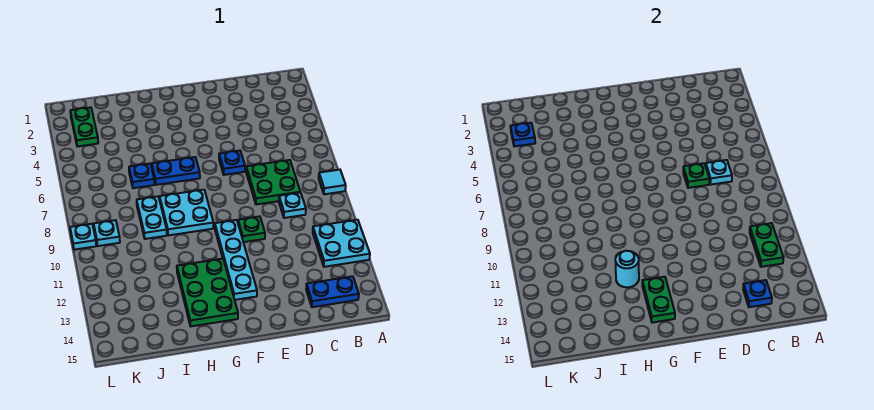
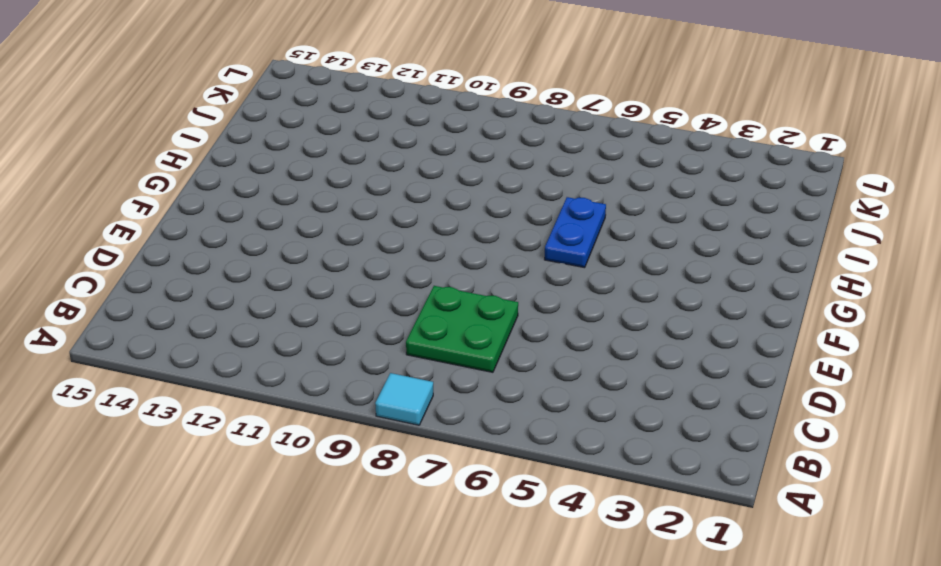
none -> cyan 2x2 plate [313,220,370,267]
none -> blue 1x2 plate [306,276,359,307]
none -> cyan 1x1 plate [279,193,306,218]

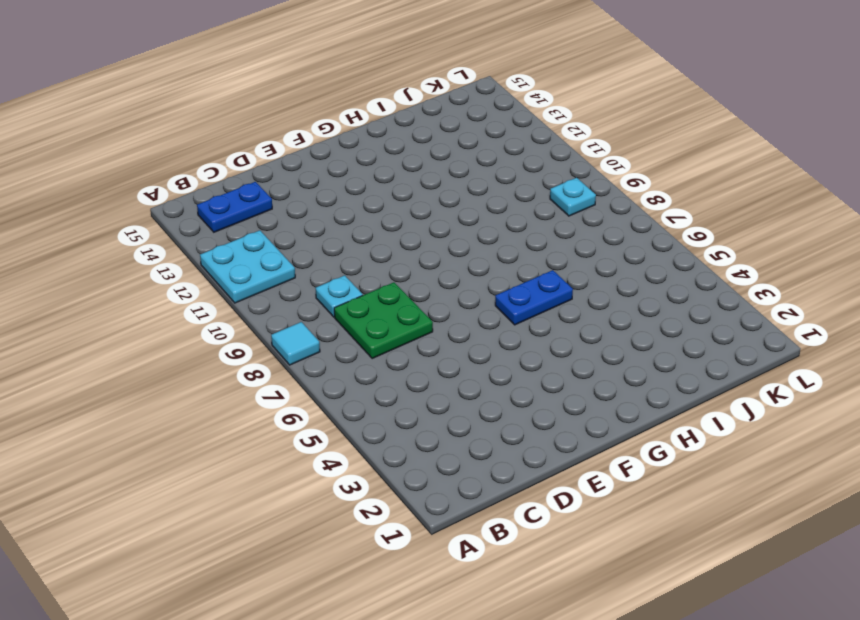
none -> blue 1x1 plate [219,151,245,175]
none -> green 1x1 plate [238,216,265,242]
none -> cyan 1x4 plate [215,220,257,300]

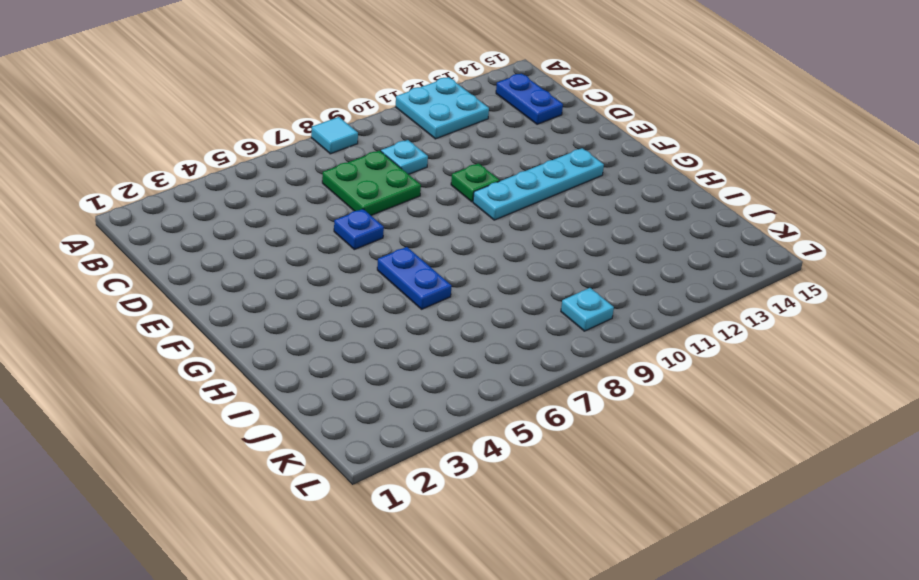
none -> cyan 2x2 plate [160,190,213,235]
none -> green 2x3 plate [177,259,238,326]
none -> blue 1x1 plate [129,164,154,188]

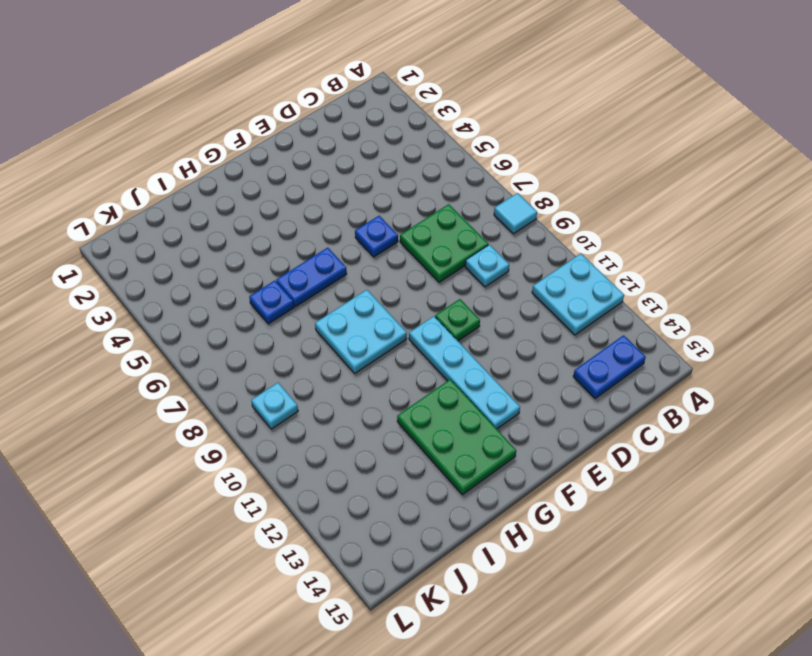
none -> cyan 1x2 plate [137,196,167,239]
none -> green 1x2 plate [70,107,98,147]
none -> cyan 1x1 plate [70,224,96,250]

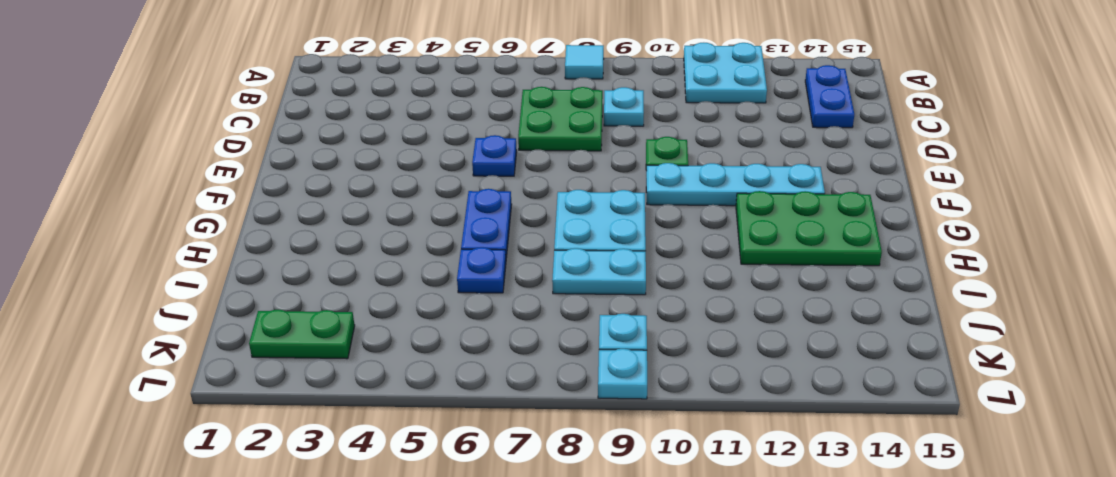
none -> green 1x2 plate [750,223,784,267]
none -> cyan 1x1 plate [706,160,732,185]
none -> blue 1x1 plate [743,280,772,307]

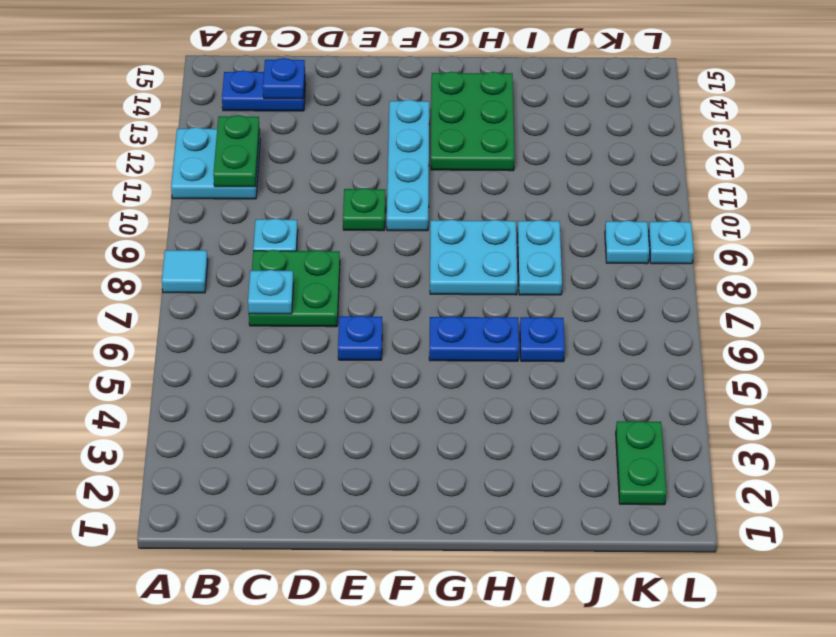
none -> green 1x1 plate [683,163,710,188]
none -> green 1x2 plate [642,277,675,323]
none -> cyan 1x1 round brick [615,251,639,287]

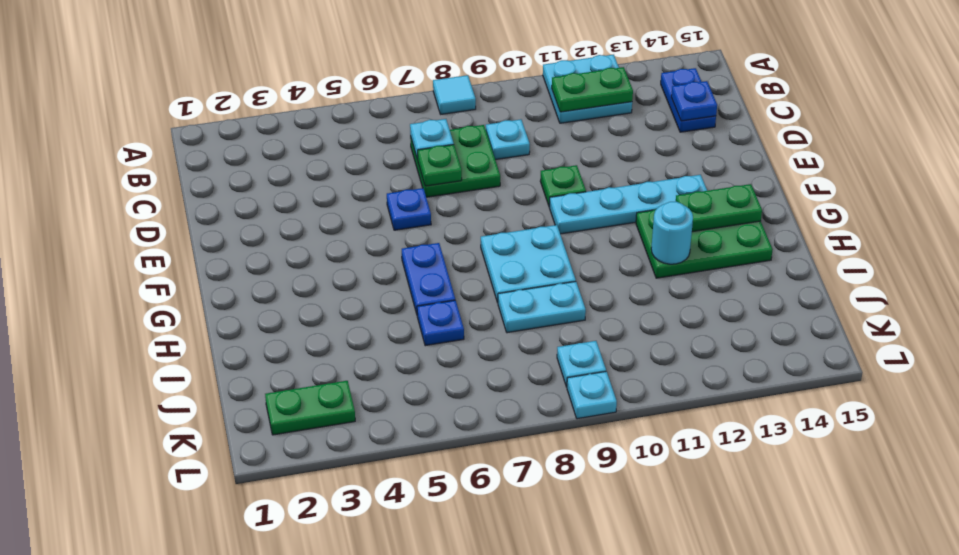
none -> blue 1x1 plate [511,123,535,147]

